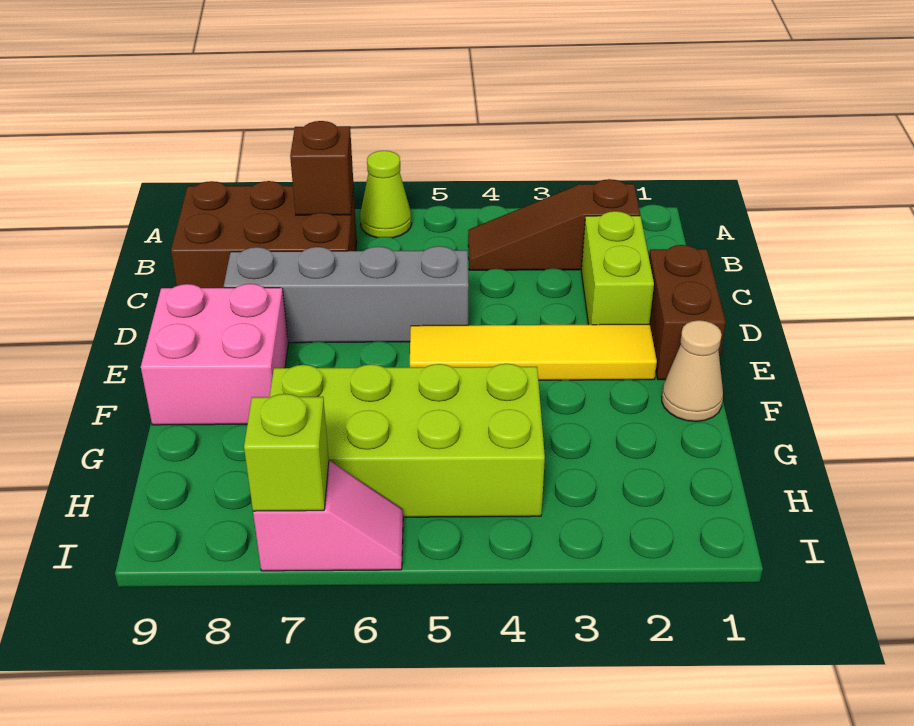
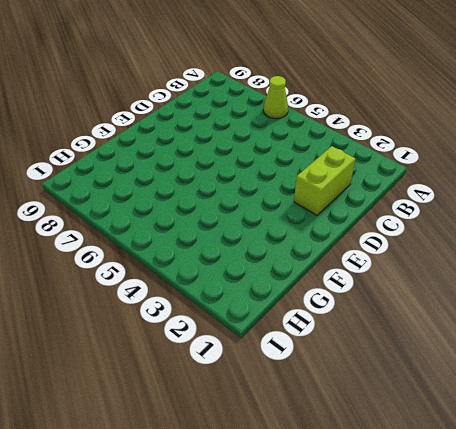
none -> brown 1x3 slope [468,179,640,270]
none -> brown 2x3 brick [171,181,357,288]
none -> brown 1x2 brick [649,245,726,380]

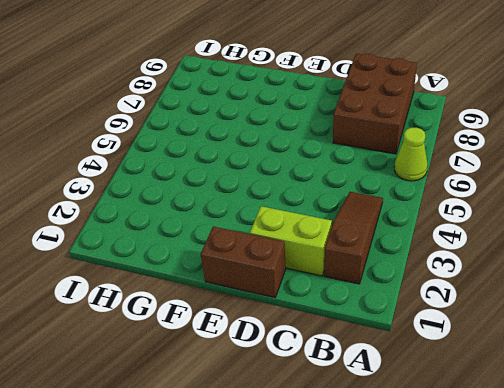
none -> grey 1x4 brick [224,246,469,343]
none -> yellow 1x4 tile [410,324,657,380]
none -> pink 2x2 brick [141,284,288,425]

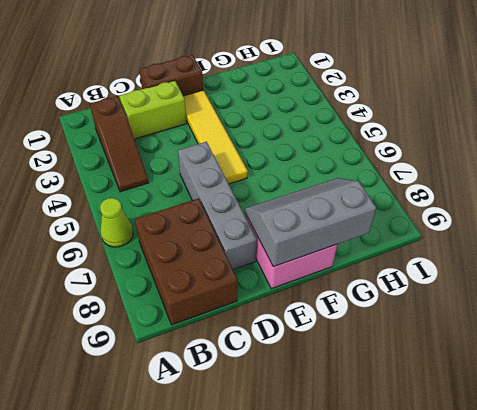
grey 2x3 slope [245,178,376,267] -> none
none -> tan 1x1 cone [662,320,723,422]
none -> lime 2x4 brick [270,364,545,517]
none -> pink 1x2 slope [253,461,403,571]

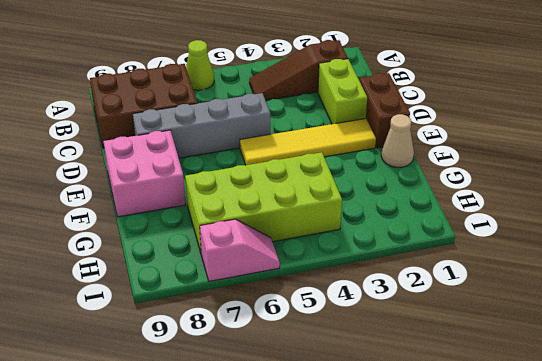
none -> brown 1x1 brick [290,121,354,215]
none -> lime 1x1 brick [244,394,329,511]

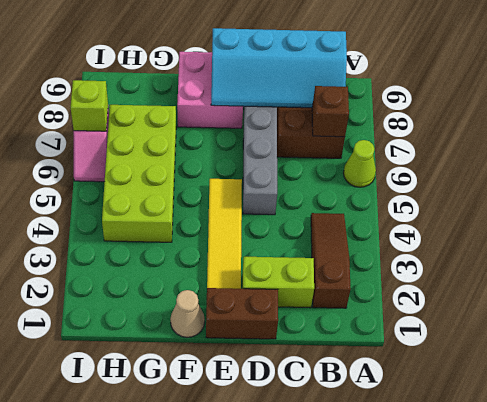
cyan 2x4 slope [211,28,347,108] -> none

